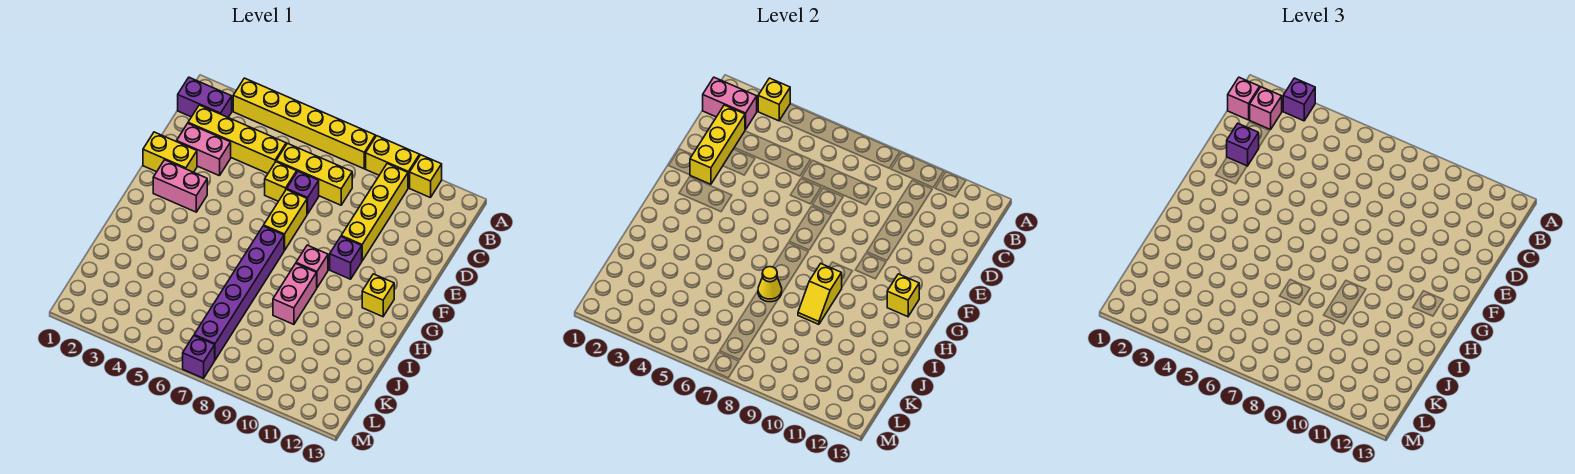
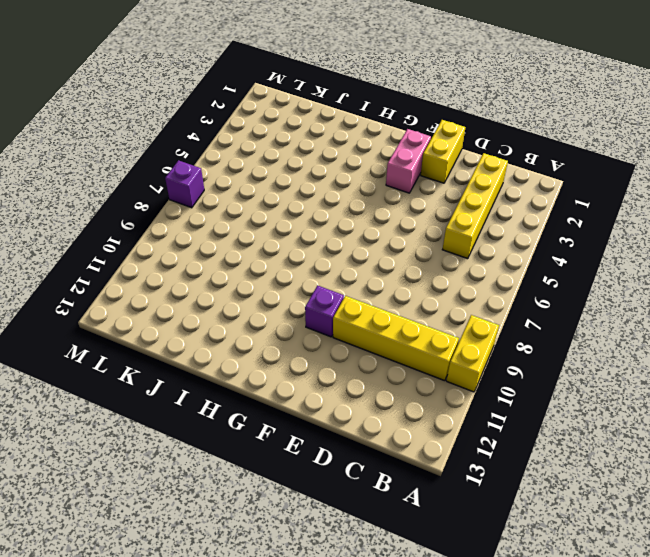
none -> yellow 1x6 brick [233,78,375,169]
none -> yellow 1x1 brick [410,155,442,198]
none -> purple 1x2 brick [178,77,232,117]

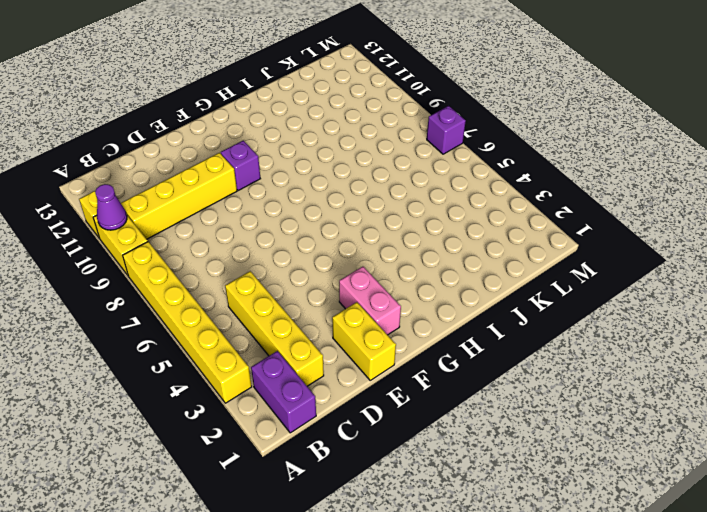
purple 1x1 cone [95,184,127,230] -> none
none -> yellow 1x3 brick [276,143,352,205]
none -> pink 1x2 brick [177,123,231,176]
none -> yellow 1x1 brick [265,162,297,201]

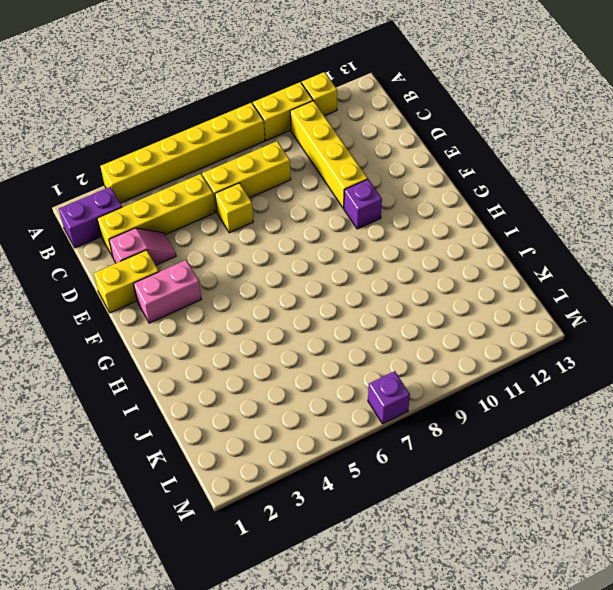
pink 1x2 slope [109,228,176,265] -> pink 1x2 brick [177,123,231,176]
none -> purple 1x1 brick [287,171,319,214]
none -> yellow 1x2 brick [264,189,307,251]
none -> purple 1x6 brick [194,226,284,360]

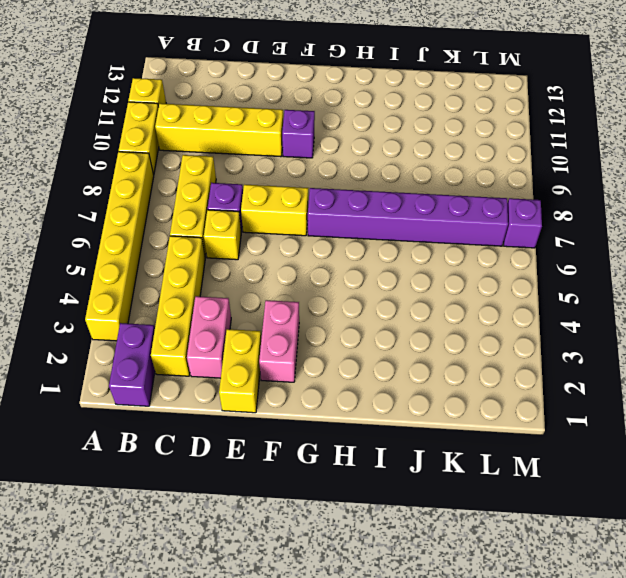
none -> pink 1x1 brick [296,245,328,287]
none -> yellow 1x1 brick [362,274,394,317]
none -> pink 1x2 brick [273,264,317,324]

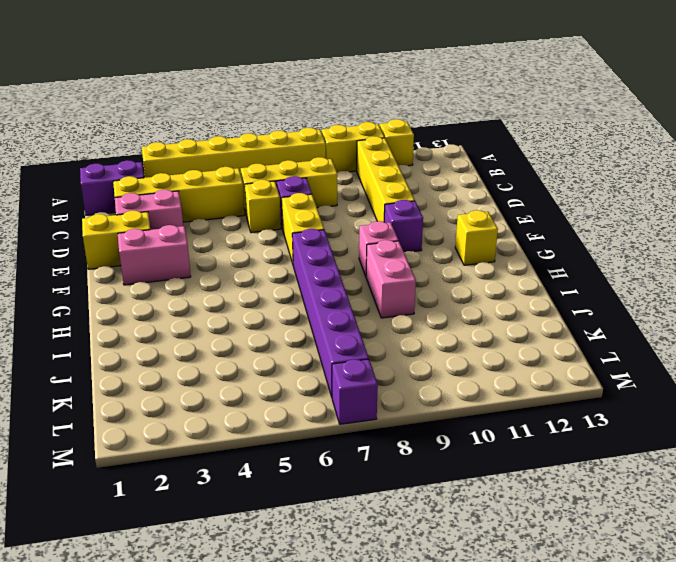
none -> yellow 1x1 brick [758,78,790,121]
none -> pink 1x2 brick [703,77,757,130]
none -> yellow 1x3 brick [690,105,745,184]

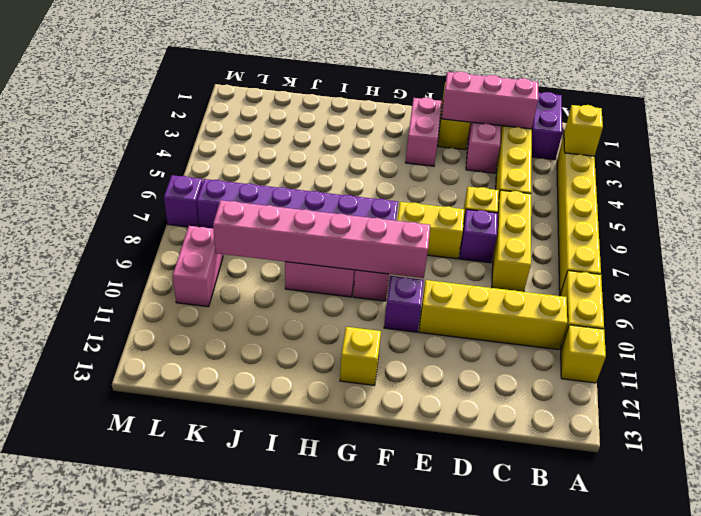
pink 1x3 brick [441,72,538,129] -> yellow 1x3 brick [690,105,745,184]
pink 1x6 brick [213,200,430,278] -> yellow 1x2 slope [798,264,842,324]
pink 1x2 brick [173,226,223,307] -> pink 1x2 brick moved to [703,77,757,130]
none -> yellow 1x1 brick [887,274,919,317]
none -> yellow 1x1 cone [758,267,782,302]
none -> purple 1x1 brick [1283,78,1315,121]

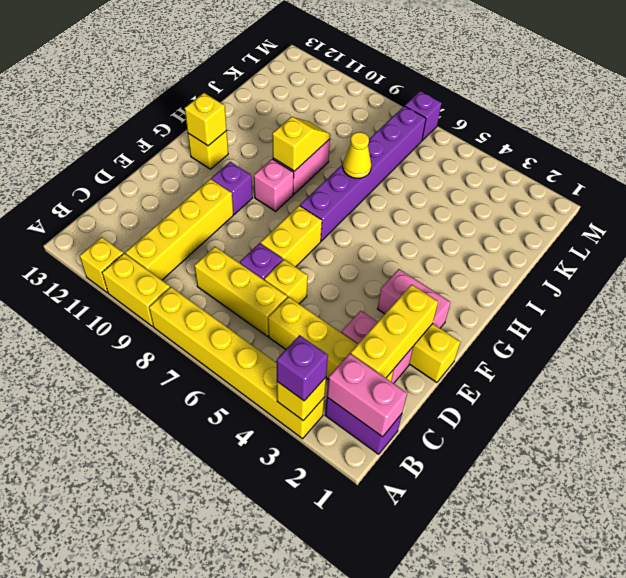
none -> pink 1x1 brick [1228,77,1260,120]
none -> pink 1x1 brick [1250,87,1282,130]
none -> purple 1x1 brick [1227,123,1259,166]

